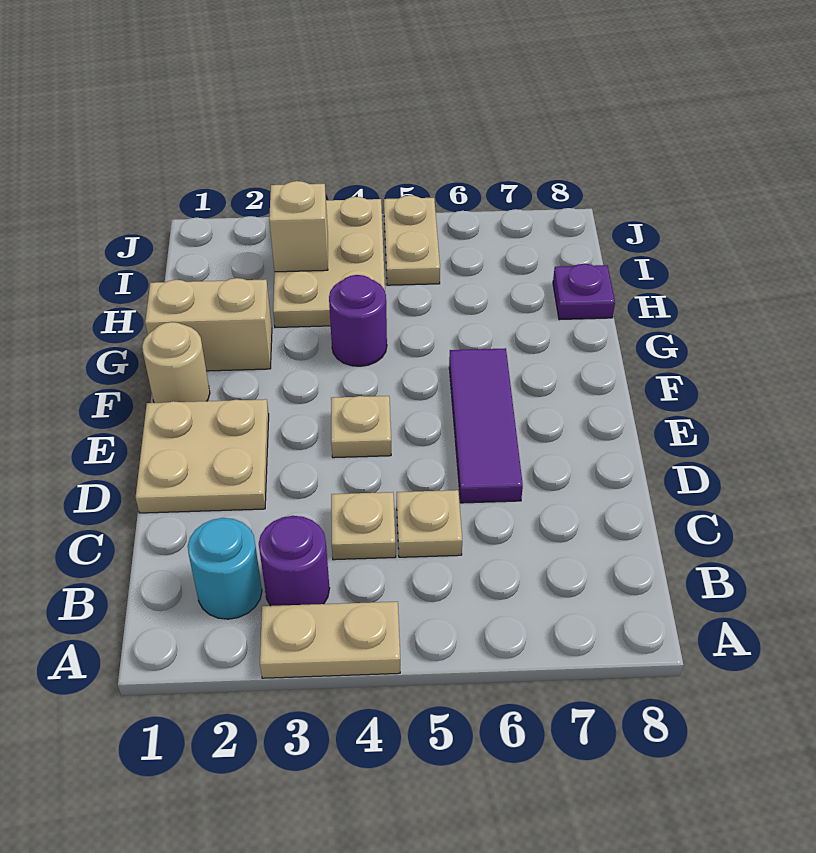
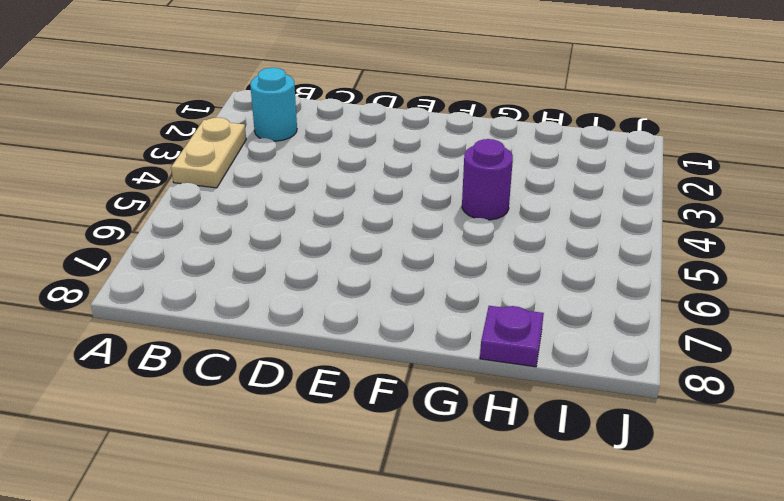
none -> purple 1x1 round brick [259,516,330,606]
none -> tan 1x1 plate [331,492,396,560]
none -> tan 1x1 plate [397,490,462,557]

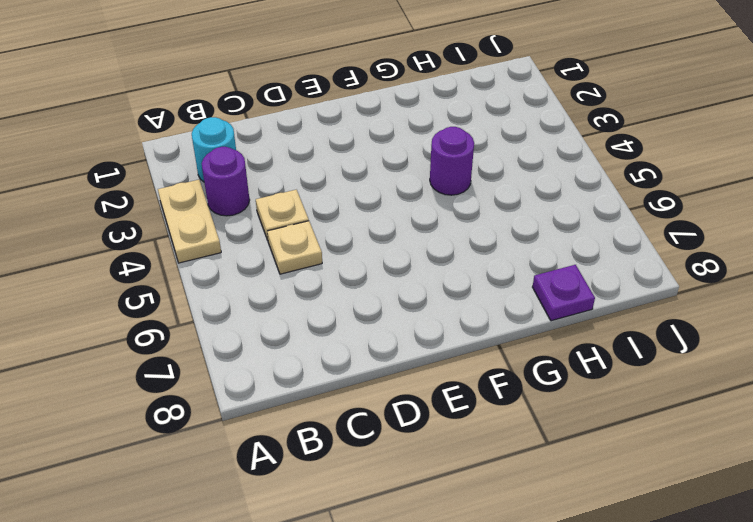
none -> tan 2x2 plate [136,399,269,513]
none -> purple 1x3 tile [449,348,523,503]
none -> tan 1x1 plate [331,396,391,458]

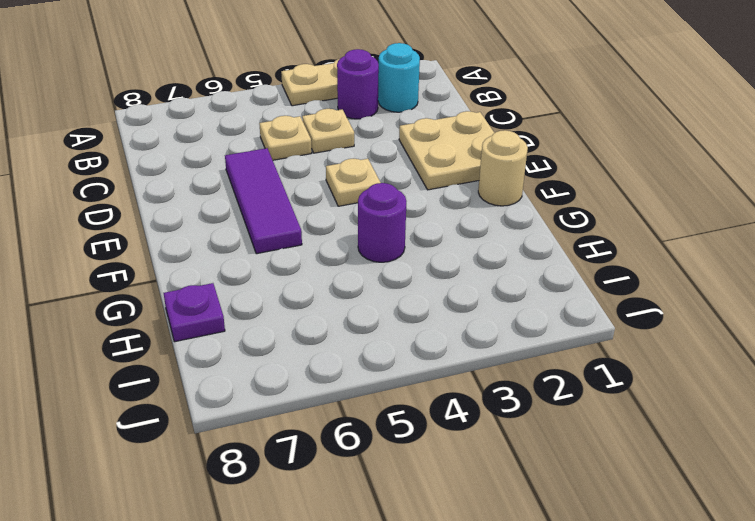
none -> tan 1x2 brick [145,278,272,371]
none -> tan 2x3 plate [273,197,385,327]
none -> tan 1x2 plate [384,195,440,285]

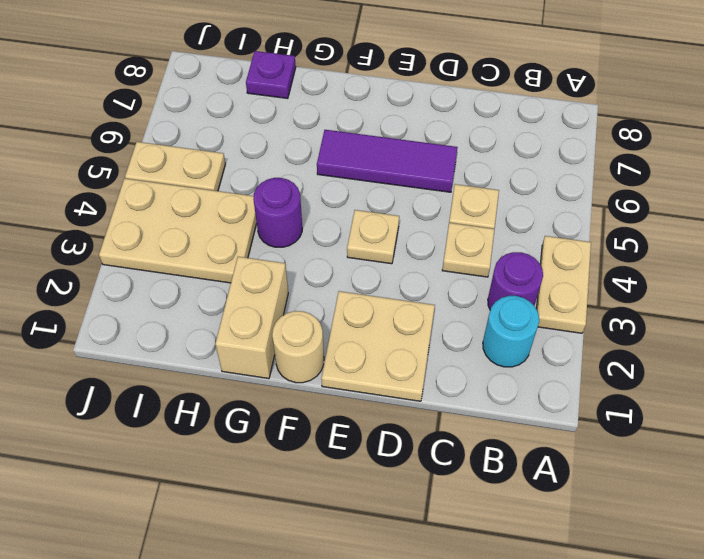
none -> tan 1x1 brick [269,181,328,272]

